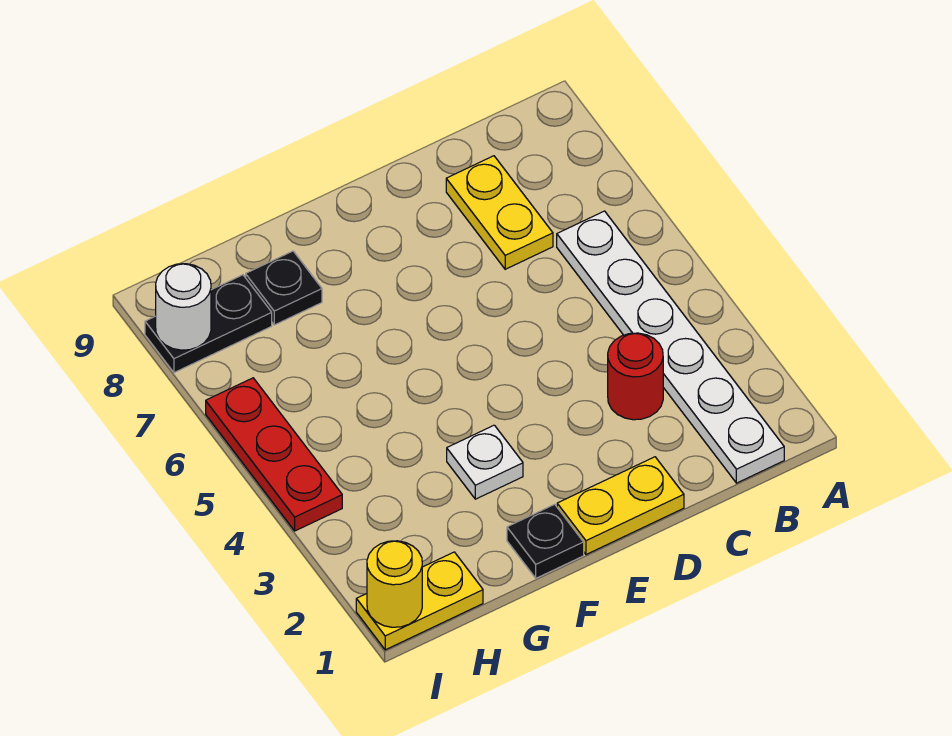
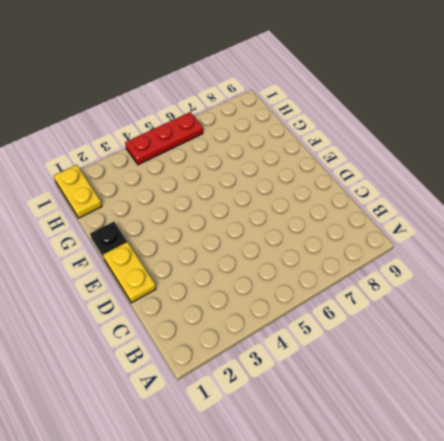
none -> white 1x6 plate [557,211,784,483]
none -> red 1x1 round brick [608,333,663,420]
none -> yellow 1x2 plate [446,156,553,269]

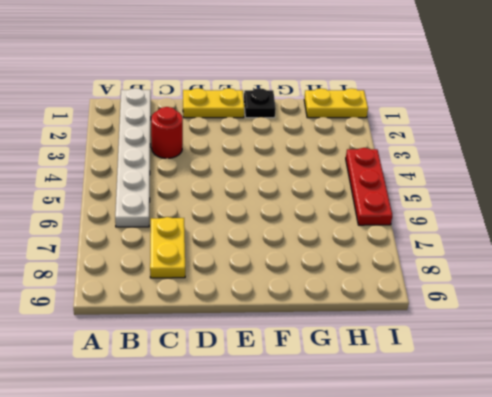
none -> white 1x1 plate [447,425,523,499]
none -> black 1x1 plate [246,251,322,325]
none -> black 1x2 plate [145,275,272,373]

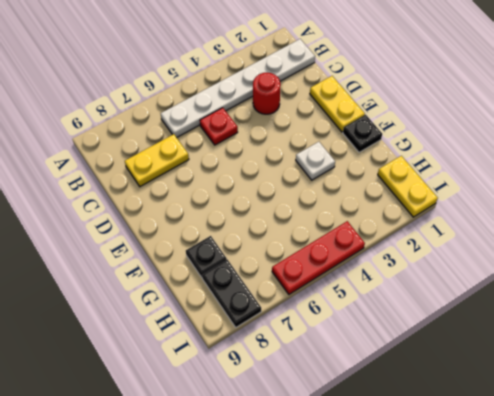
red 1x1 plate [200,108,238,145] -> none
none -> yellow 1x1 round brick [367,541,422,627]
none -> white 1x1 round brick [156,264,211,350]

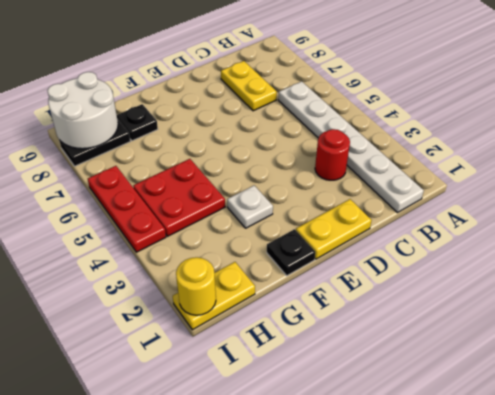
red 2x2 plate [133,159,225,236] -> none
white 2x2 round brick [47,72,118,149] -> white 1x1 round brick [156,264,211,350]

